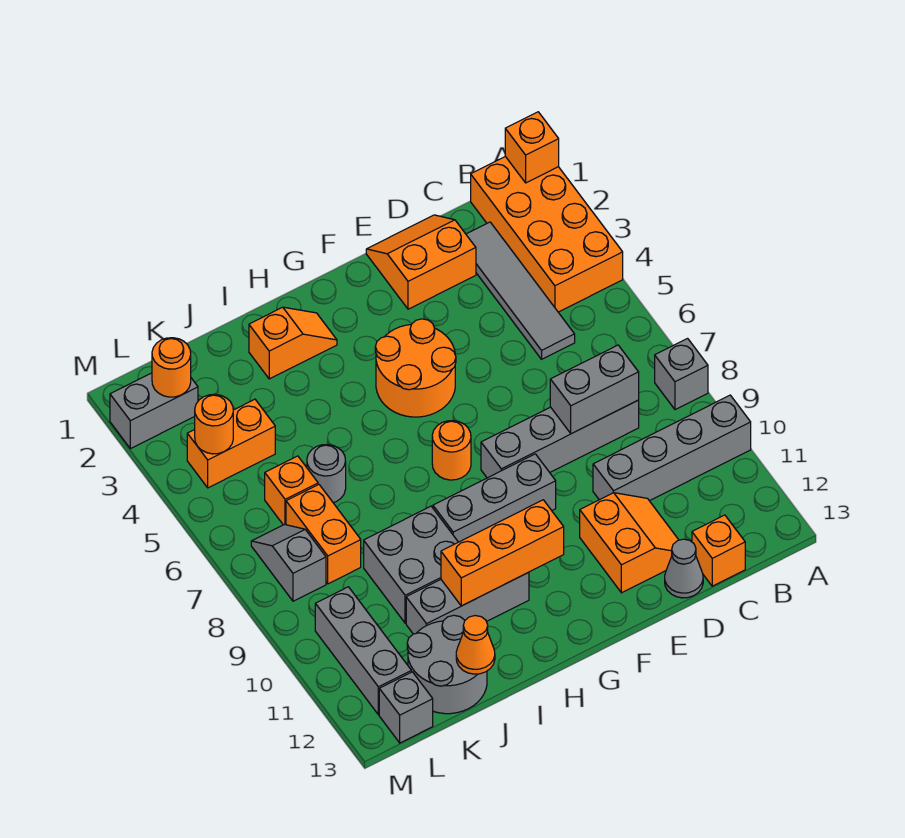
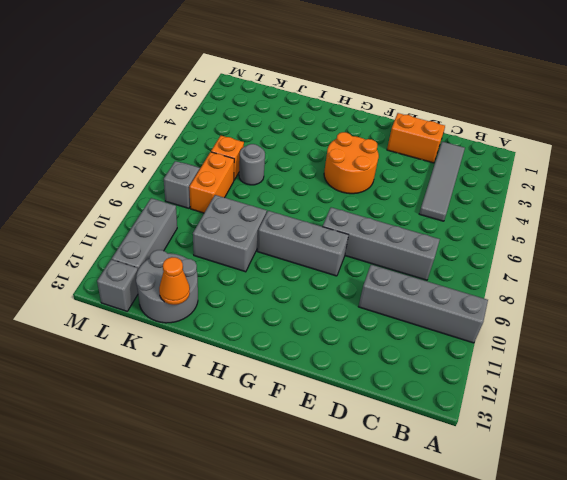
none -> orange 2x4 brick [471,157,623,312]
none -> grey 1x1 brick [655,339,708,410]
none -> orange 1x1 brick [692,515,745,586]
none -> orange 2x2 slope [580,493,678,593]

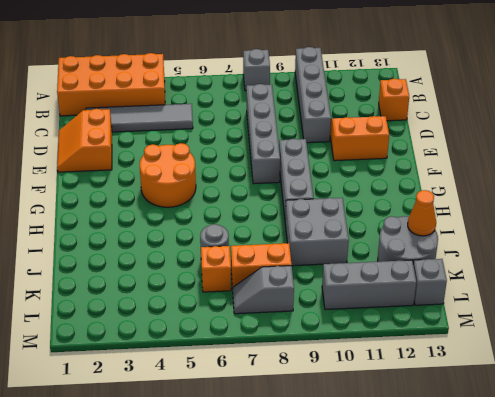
none -> grey 1x1 cone [665,539,703,598]
none -> orange 1x1 round brick [432,421,471,480]
none -> orange 1x2 slope [249,307,337,379]
none -> grey 1x3 brick [406,572,529,634]

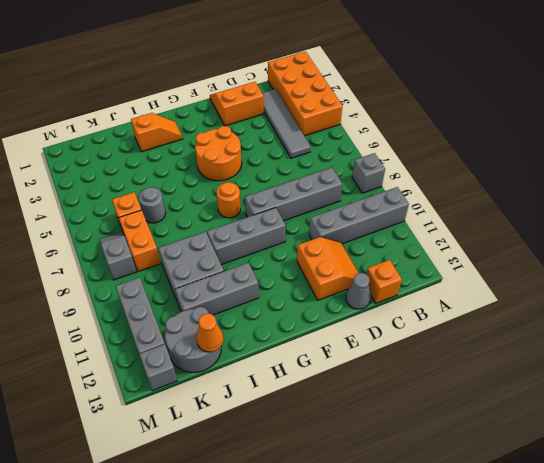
none -> orange 1x2 brick [187,399,275,488]
none -> grey 1x2 brick [110,373,198,449]
none -> orange 1x1 brick [505,112,559,183]
none -> grey 1x2 brick [550,345,639,434]

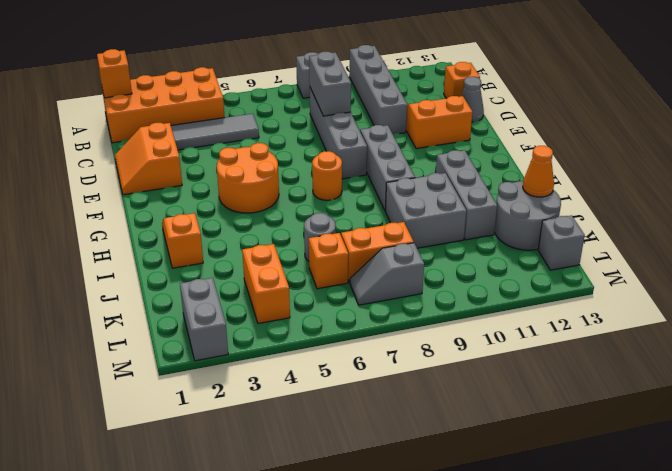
none -> grey 1x3 brick [315,587,411,715]
none -> orange 1x3 brick [441,500,564,606]
none -> orange 1x1 round brick [152,338,191,397]
none -> orange 1x1 round brick [195,394,233,454]

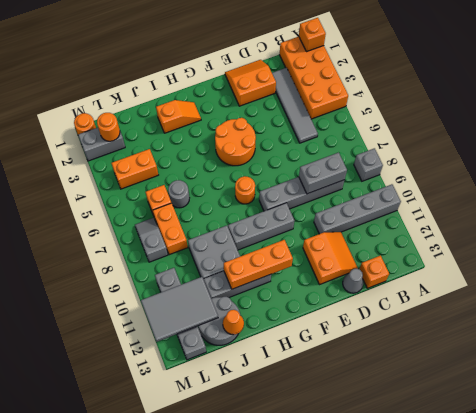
grey 2x3 tile [141,277,218,342] -> none
orange 1x1 round brick [74,113,96,134] -> orange 1x1 round brick moved to [195,394,233,454]

